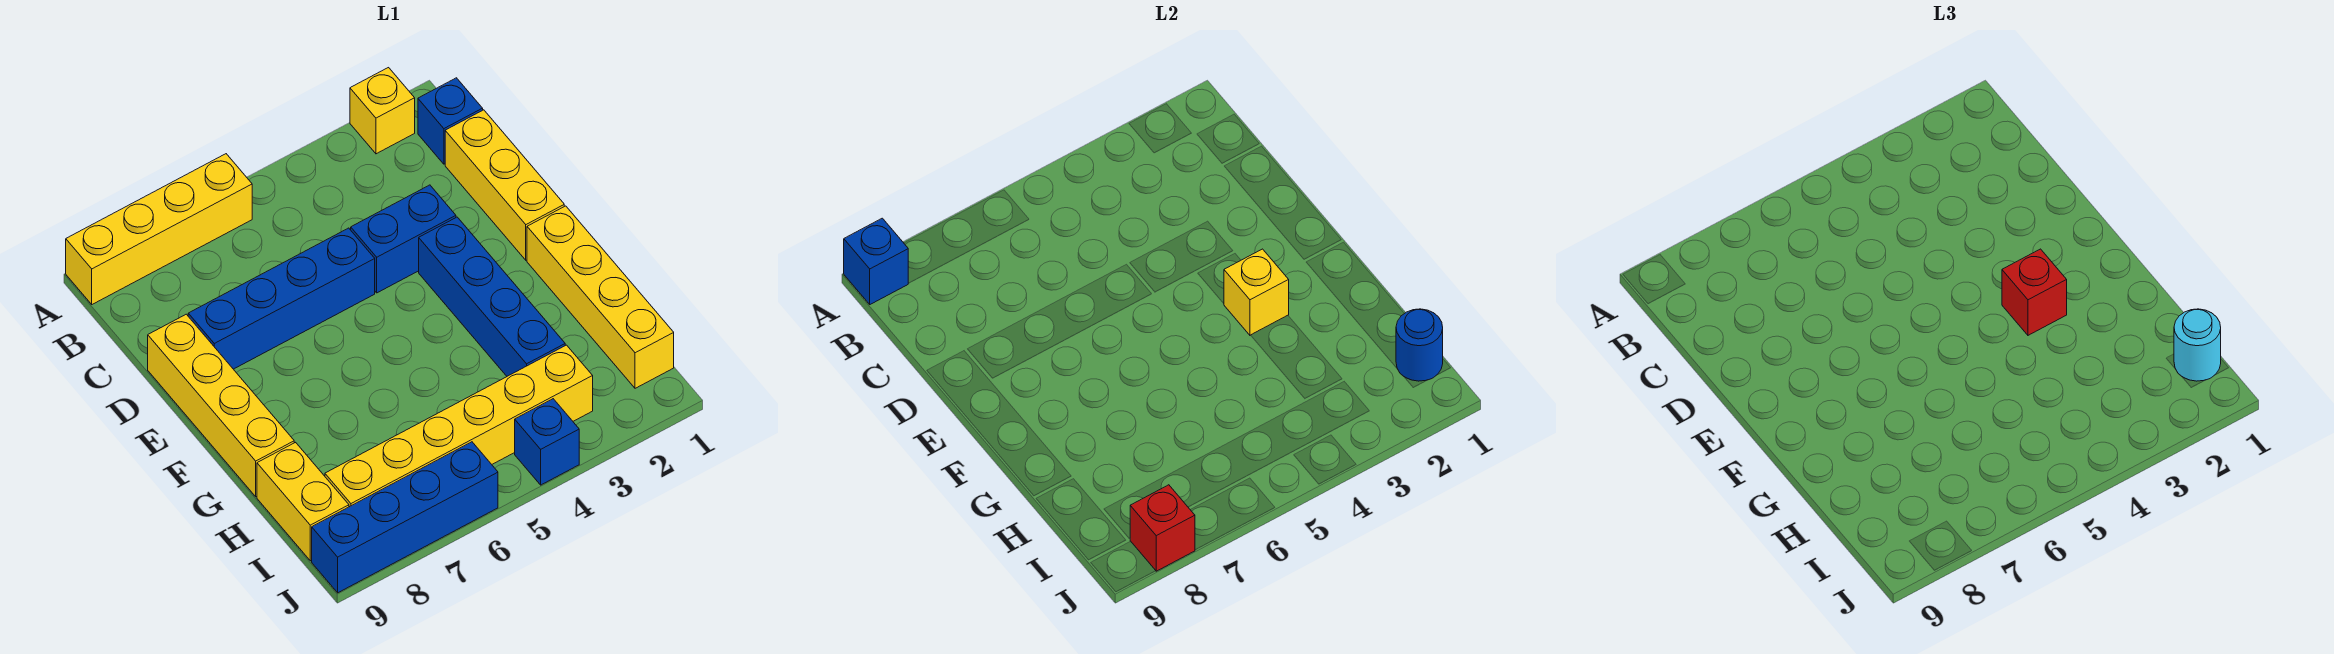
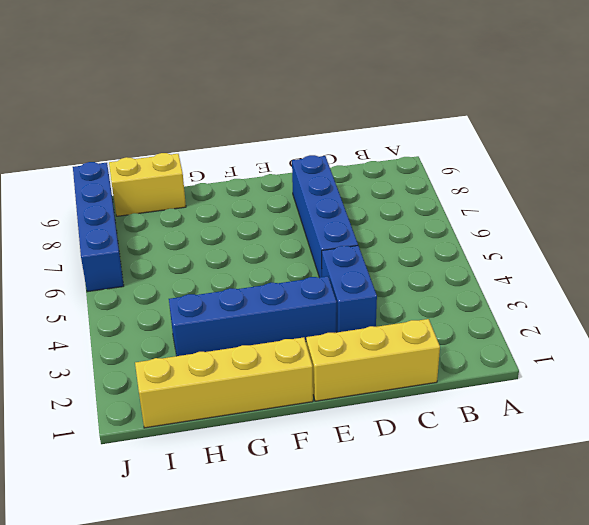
none -> yellow 1x1 brick [350,68,415,154]
none -> yellow 1x4 brick [66,154,252,304]
none -> blue 1x1 brick [418,78,483,164]

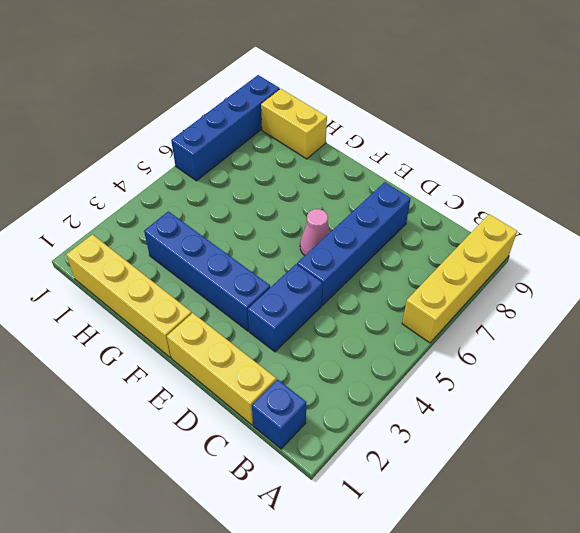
pink 1x1 cone [300,209,330,256] -> none
none -> yellow 1x1 brick [350,68,415,154]
none -> yellow 1x4 brick [148,314,294,497]
none -> yellow 1x6 brick [325,345,593,507]

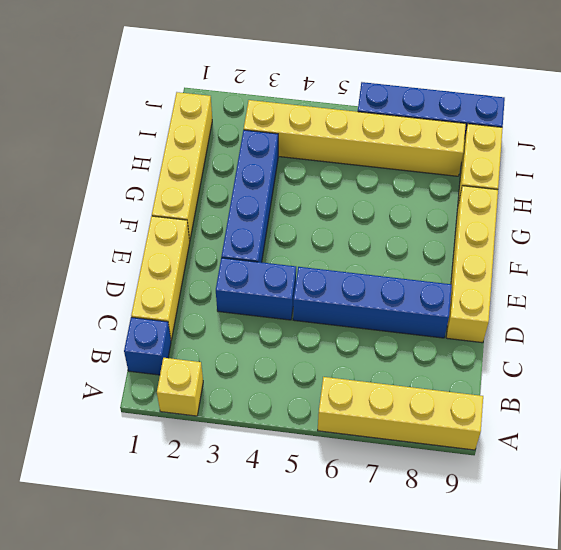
none -> blue 1x1 brick [515,399,579,485]
none -> blue 1x1 brick [844,218,908,304]
none -> yellow 1x1 brick [1224,249,1289,335]

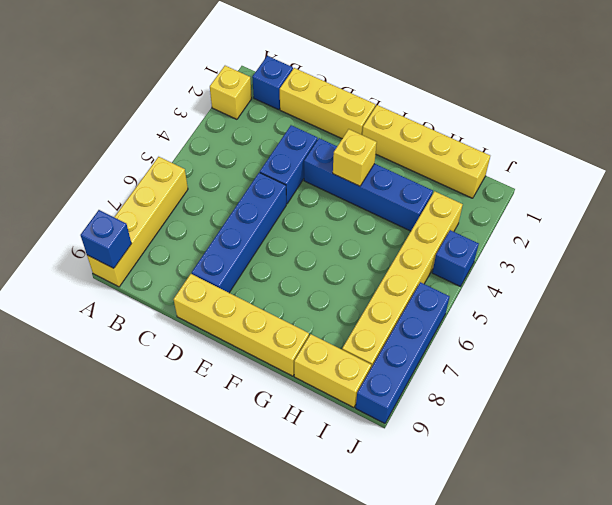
none -> blue 1x1 round brick [1396,309,1443,381]
none -> red 1x1 brick [1130,485,1195,571]
none -> red 1x1 brick [2002,249,2067,335]

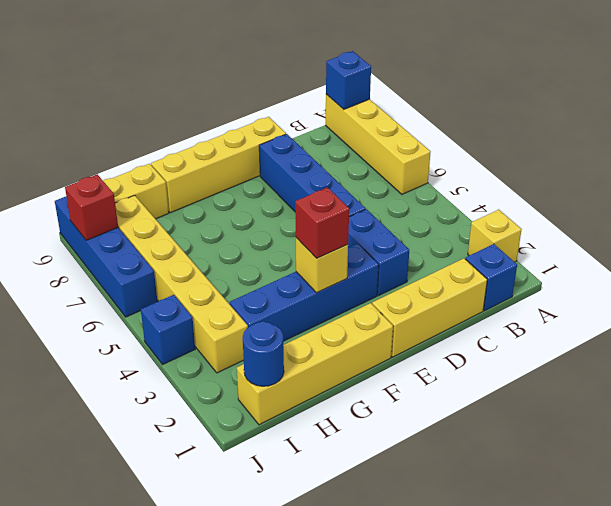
none -> cyan 1x1 round brick [2174,309,2221,381]

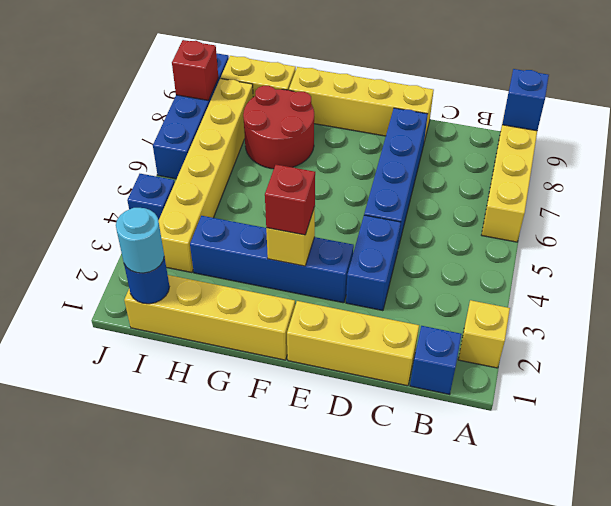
red 2x2 round brick [243,86,314,169] -> none

